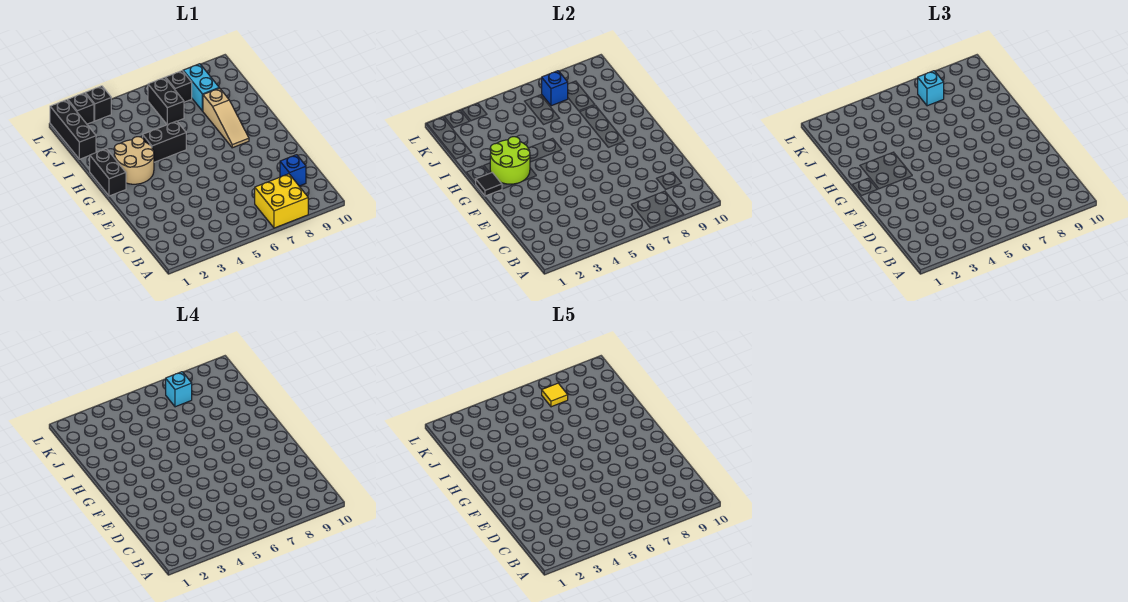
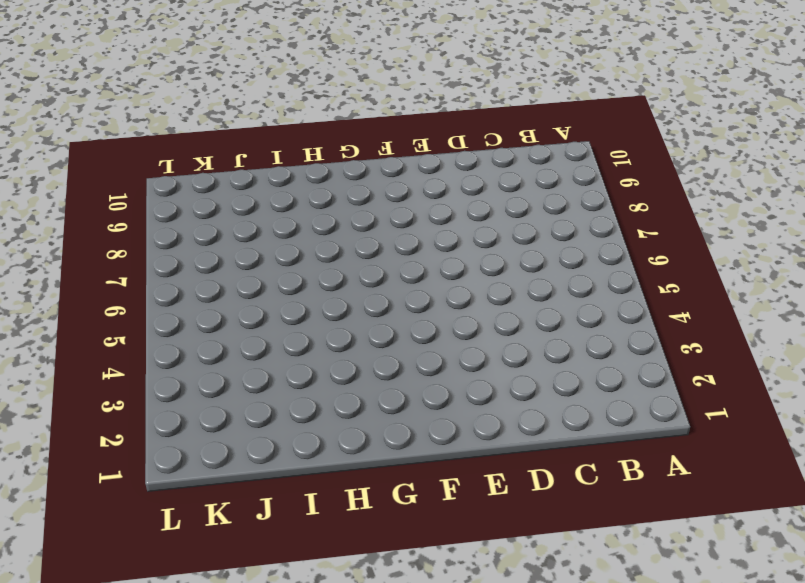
none -> yellow 2x2 brick [255,174,308,228]
none -> blue 1x1 brick [280,155,306,186]
none -> black 1x2 brick [90,149,126,196]

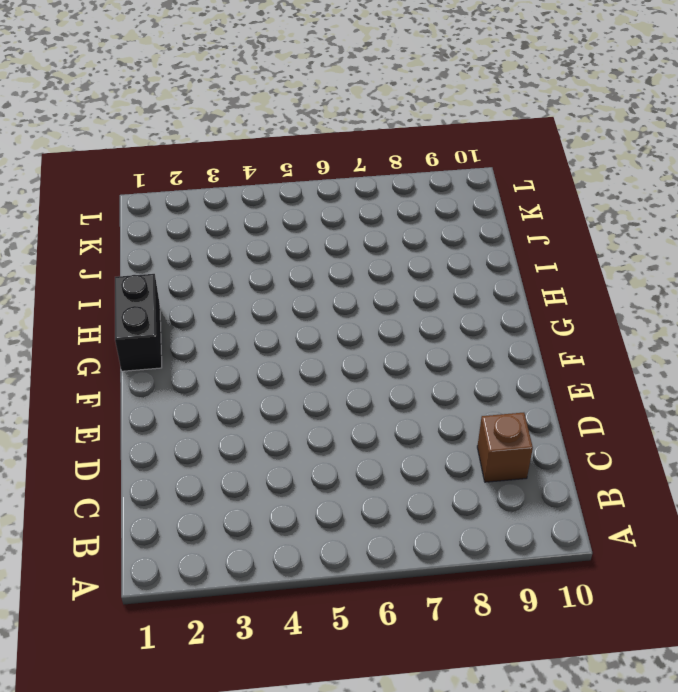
brown 1x1 brick [477,413,533,482] -> blue 1x1 brick [280,155,306,186]
none -> yellow 2x2 brick [255,174,308,228]
none -> tan 2x2 round brick [114,137,154,184]
none -> tan 1x3 slope [203,88,249,148]

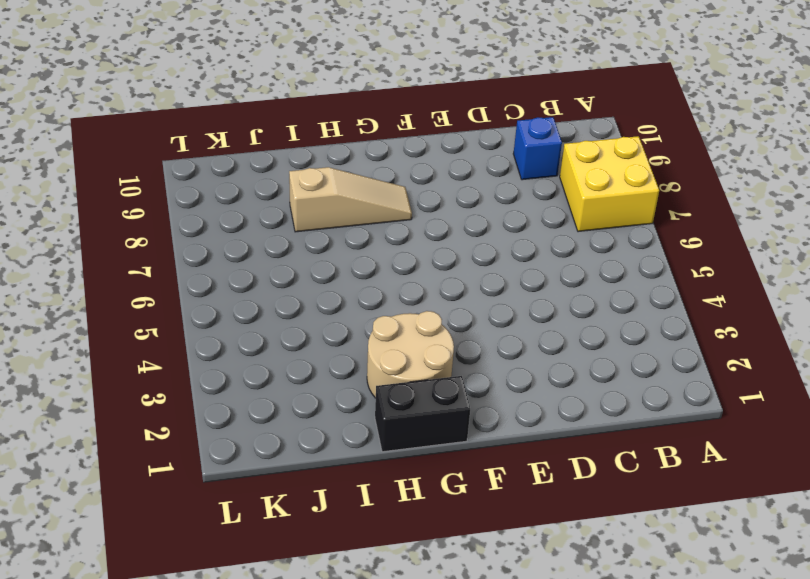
none -> black 1x2 brick [143,121,186,162]
none -> black 1x3 brick [50,100,96,159]
none -> black 1x2 brick [148,78,184,124]

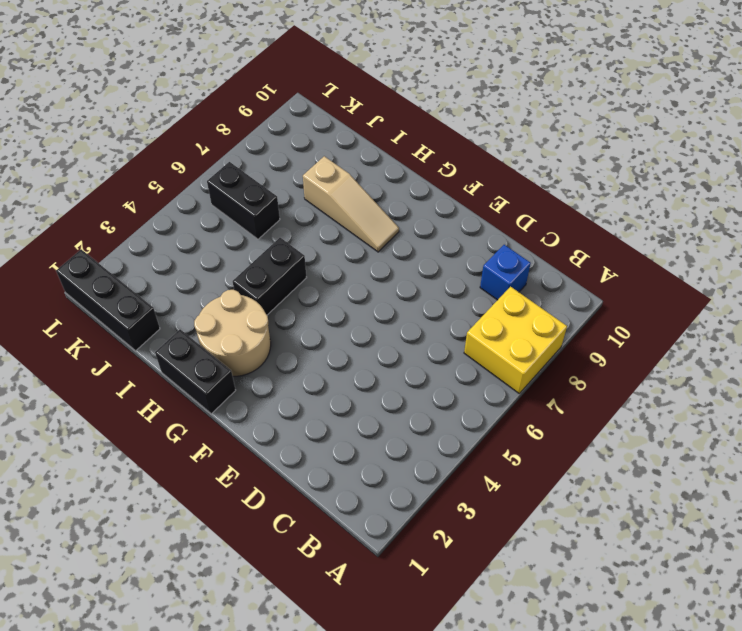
none -> cyan 1x2 brick [183,64,219,111]
none -> black 1x1 brick [166,71,192,102]
none -> black 1x1 brick [68,93,94,124]

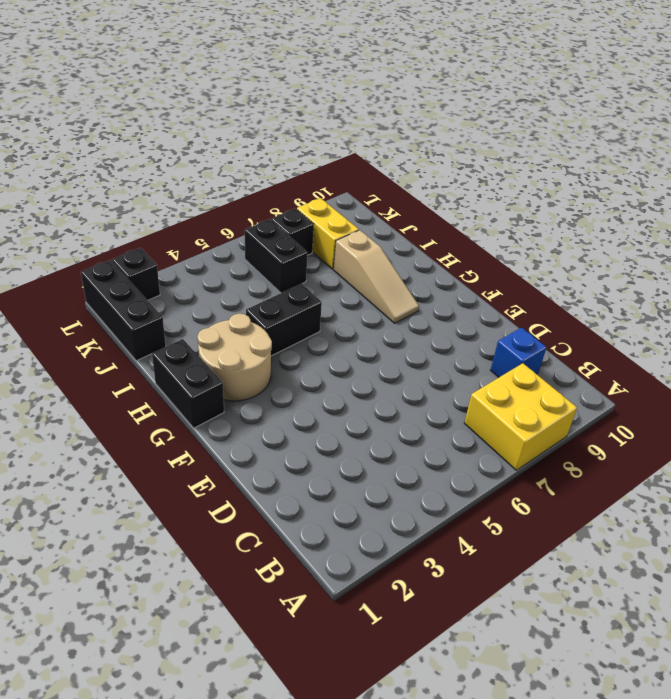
yellow 1x2 brick [297,198,359,269] -> cyan 1x2 brick [183,64,219,111]
none -> black 1x1 brick [85,86,111,121]
none -> black 1x1 tile [476,173,502,196]
none -> lime 2x2 round brick [490,137,530,184]

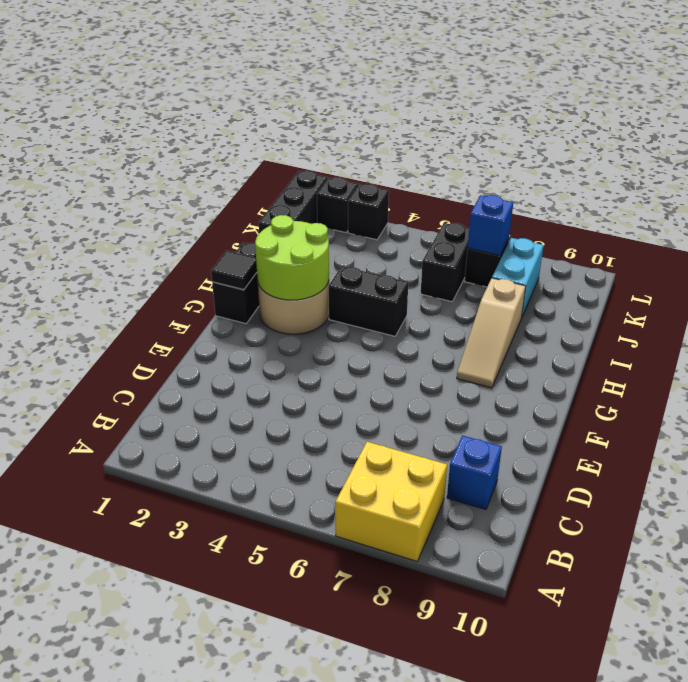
none -> cyan 1x1 brick [918,71,944,106]
none -> cyan 1x1 brick [166,372,192,407]
none -> yellow 1x1 tile [542,383,568,407]

